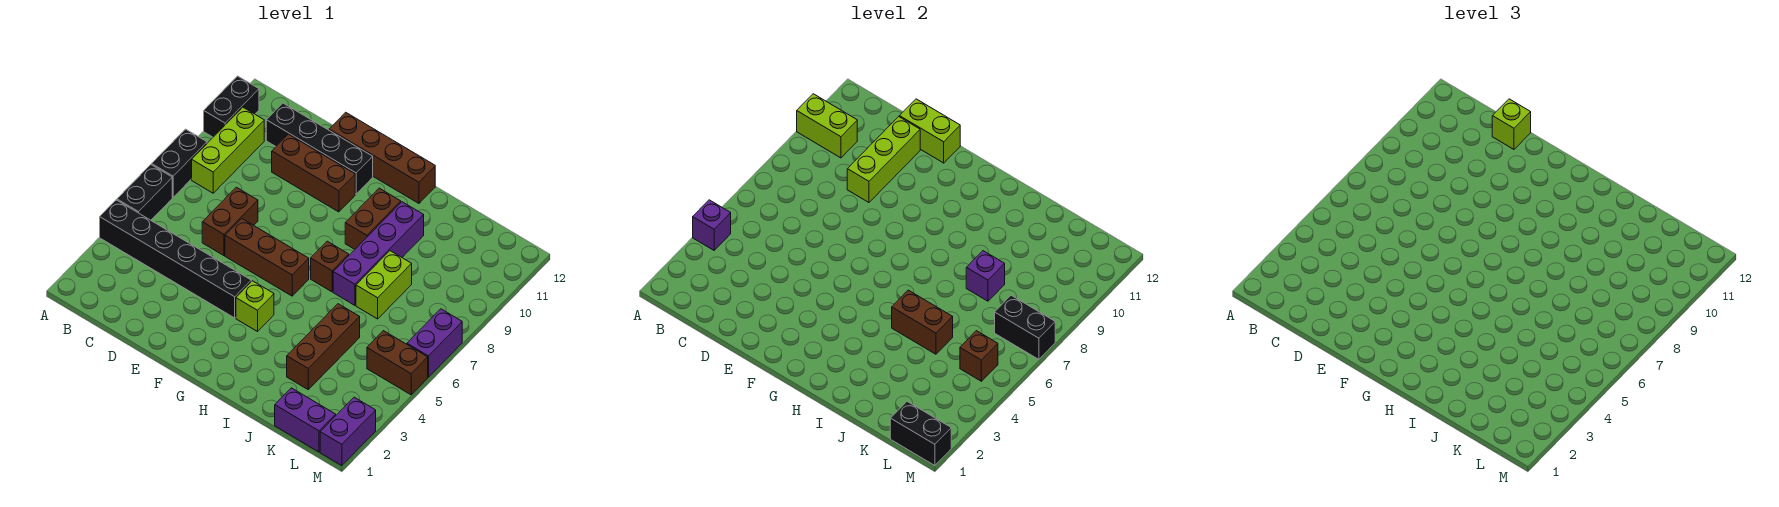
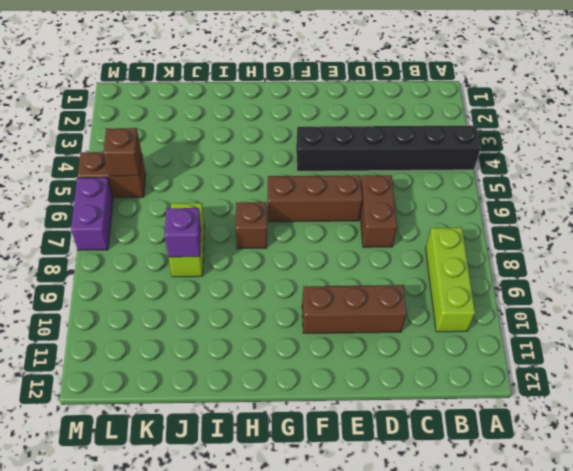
none -> black 1x2 brick [117,165,172,220]
none -> black 1x2 brick [152,129,207,197]
none -> black 1x2 brick [204,76,259,137]
none -> black 1x4 brick [266,103,373,194]

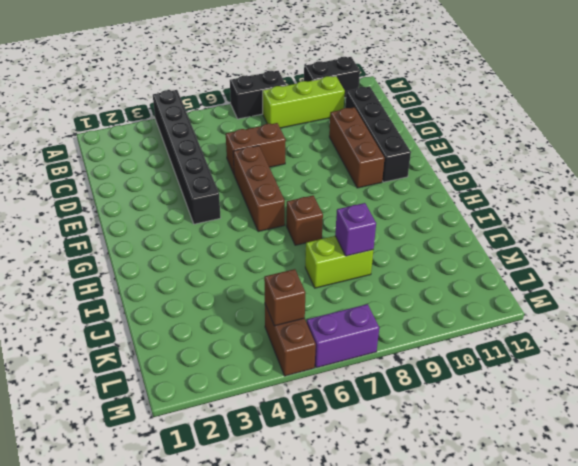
none -> black 1x2 brick [117,165,172,220]
none -> brown 1x4 brick [329,112,435,203]
none -> lime 1x1 brick [236,281,274,332]
none -> brown 1x2 brick [345,188,401,249]

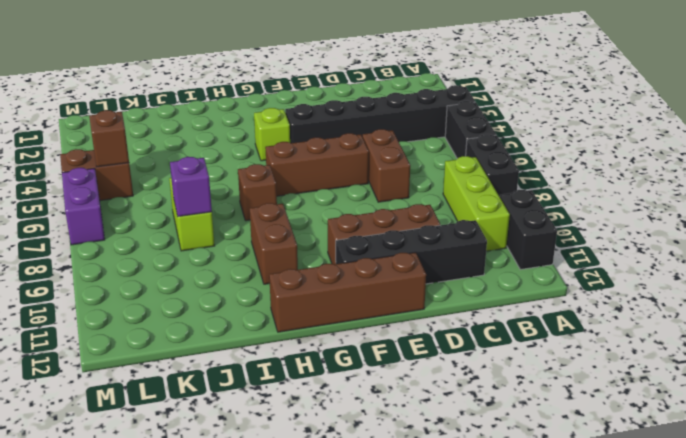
none -> purple 1x4 brick [333,202,424,305]
none -> brown 1x3 brick [287,304,360,389]
none -> purple 1x2 brick [275,388,336,452]
none -> purple 1x2 brick [320,397,376,466]

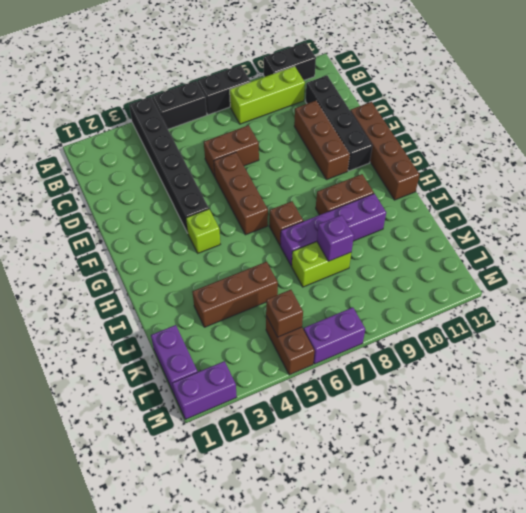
none -> purple 1x1 brick [693,200,731,250]
none -> lime 1x2 brick [797,94,857,158]
none -> lime 1x3 brick [847,117,920,202]
none -> lime 1x2 brick [899,99,960,163]

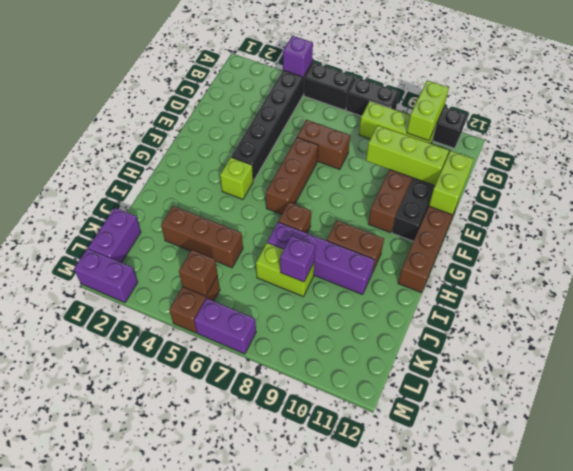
none -> brown 1x2 brick [892,290,953,354]
none -> black 1x2 brick [890,402,951,466]
none -> black 1x2 brick [995,295,1055,359]
none -> lime 1x1 brick [1492,99,1531,149]

